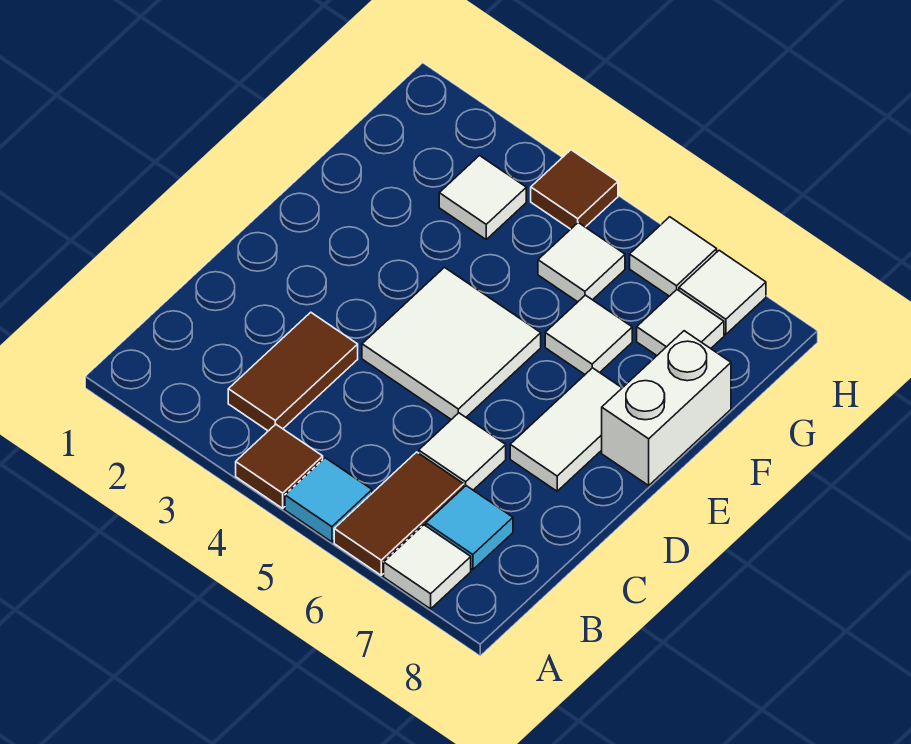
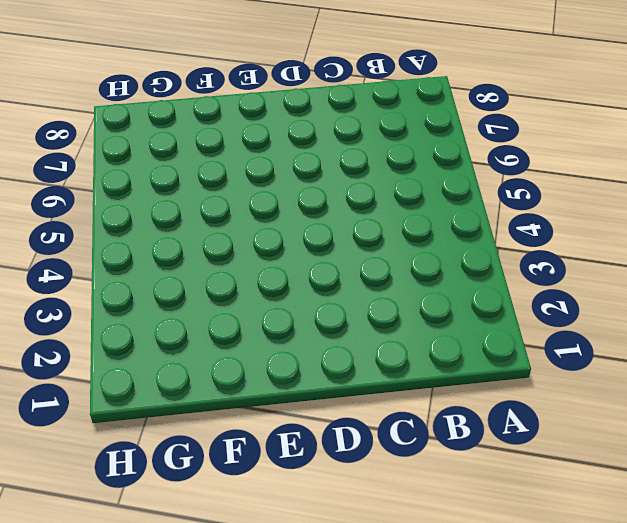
none -> brown 1x1 tile [236,424,323,508]
none -> cyan 1x1 tile [285,458,372,542]
none -> brown 1x2 tile [334,452,464,575]

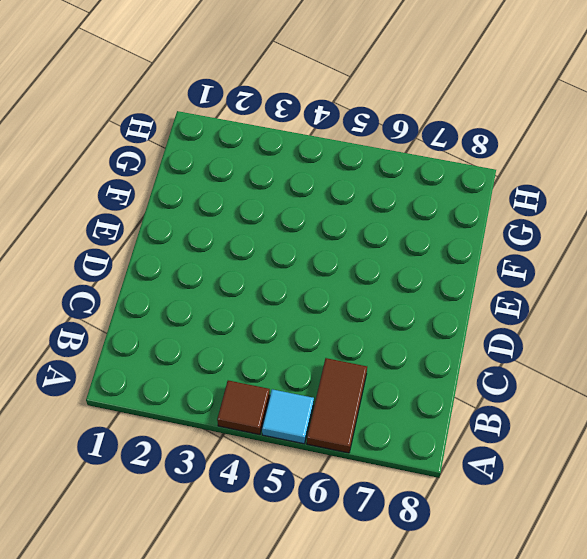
none -> white 1x1 tile [384,525,471,609]
none -> brown 1x2 tile [228,312,358,431]
none -> cyan 1x1 tile [426,486,513,570]

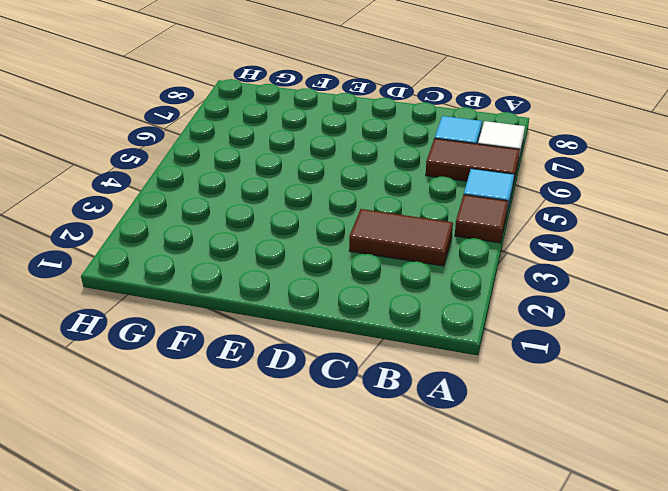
none -> white 1x1 tile [419,413,506,490]
none -> white 2x2 tile [362,268,541,420]
none -> white 1x2 tile [510,368,622,491]

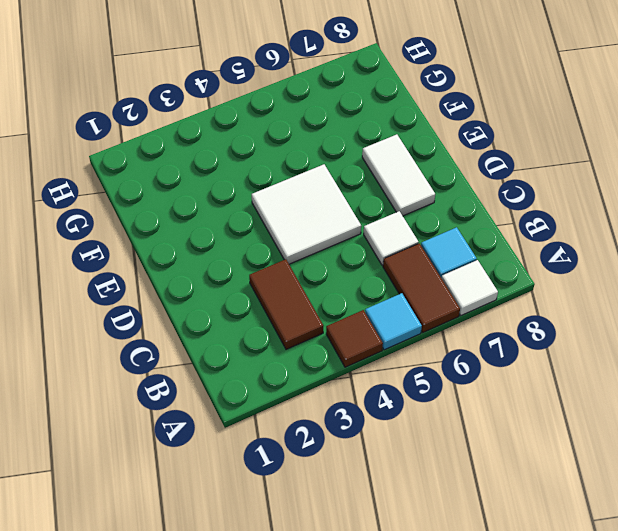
none -> white 1x2 brick [602,331,731,485]
none -> white 1x1 tile [545,295,632,374]
none -> white 1x1 tile [439,156,526,239]

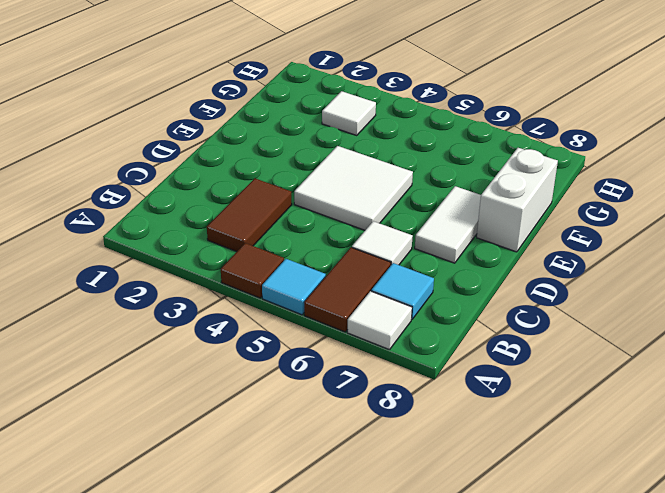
none -> white 1x1 tile [545,295,632,374]
none -> white 1x1 tile [538,223,625,302]
none -> white 1x1 tile [637,290,724,355]

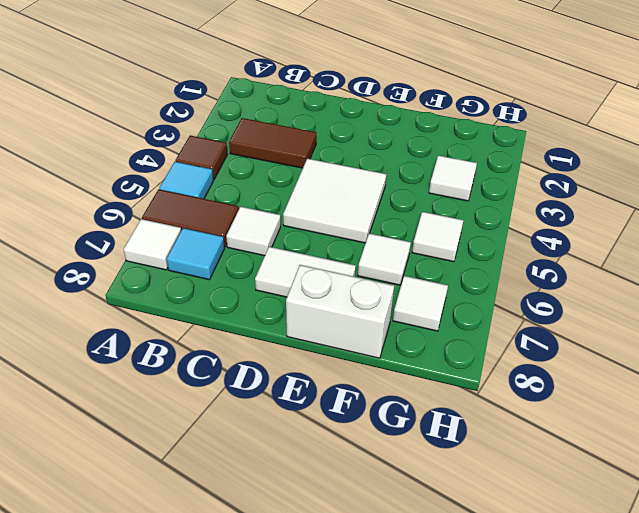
none -> brown 1x1 tile [531,150,618,229]
none -> white 1x1 tile [630,217,717,296]
none -> white 1x1 tile [679,250,766,334]

